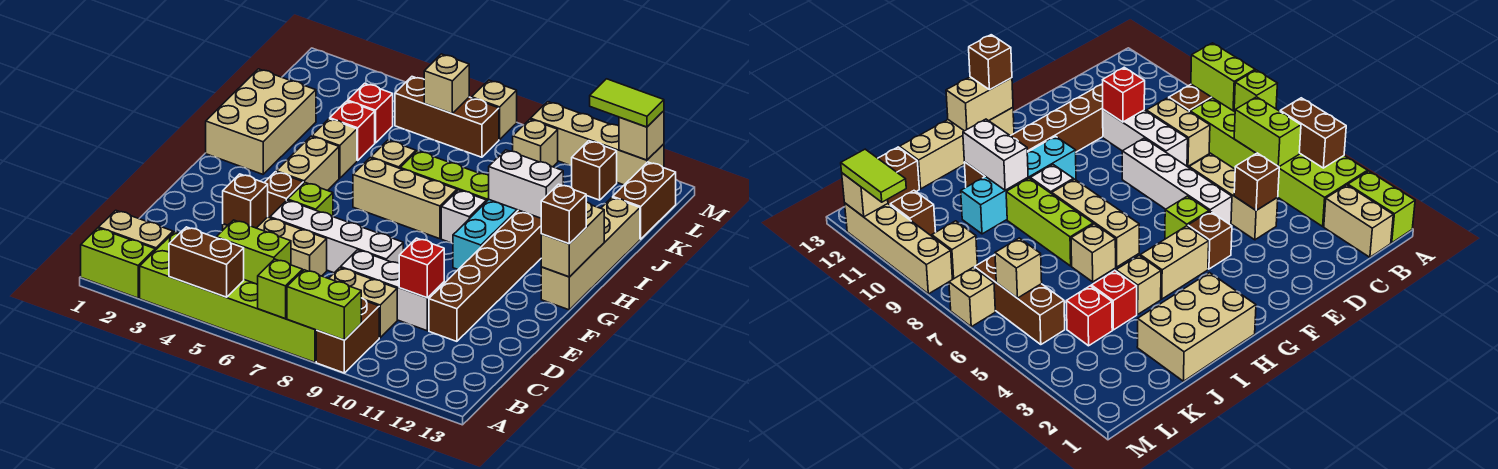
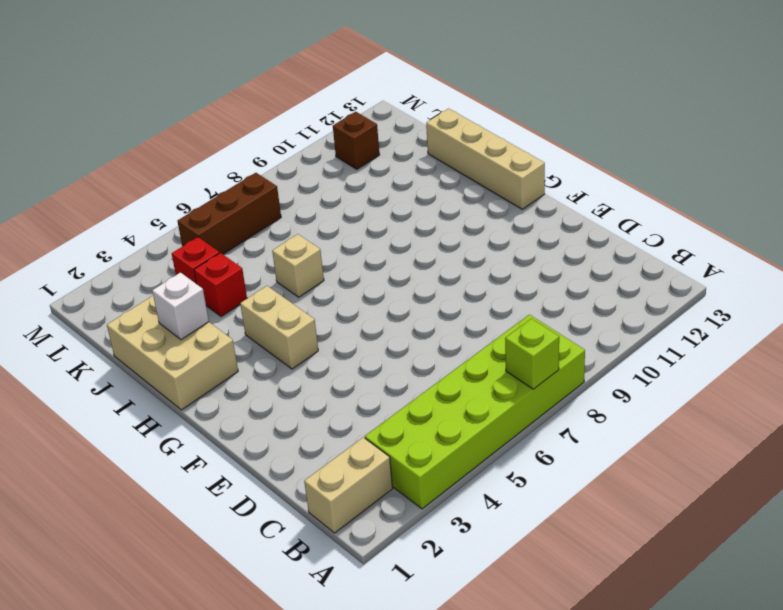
white 1x1 brick [152,273,209,340] -> white 1x1 brick moved to [441,190,486,244]
none -> lime 1x2 brick [81,228,155,298]
none -> brown 1x2 brick [316,298,379,373]
none -> tan 1x2 brick [329,268,397,338]
none -> tan 1x3 brick [223,217,327,276]

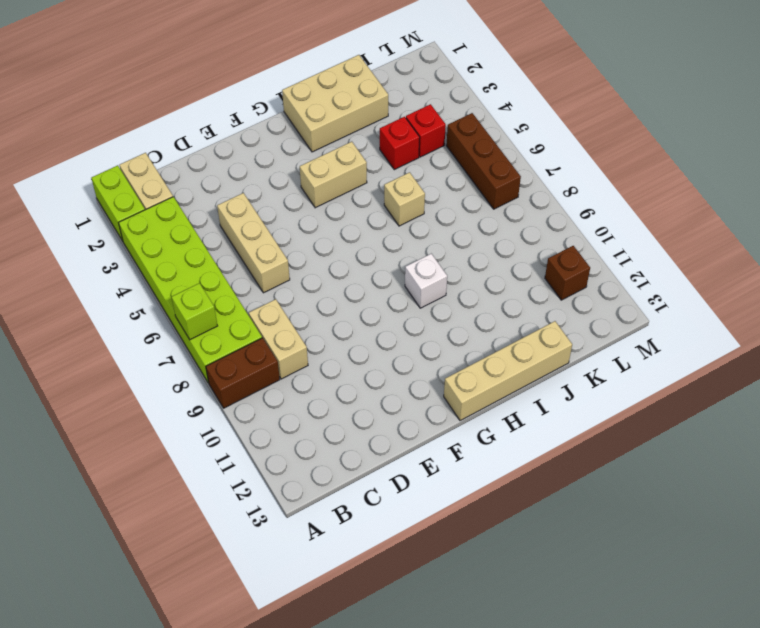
none -> white 1x3 brick [341,250,444,331]
none -> brown 1x6 brick [429,210,541,341]
none -> white 1x4 brick [270,200,403,273]
none -> brown 1x1 brick [264,172,303,218]

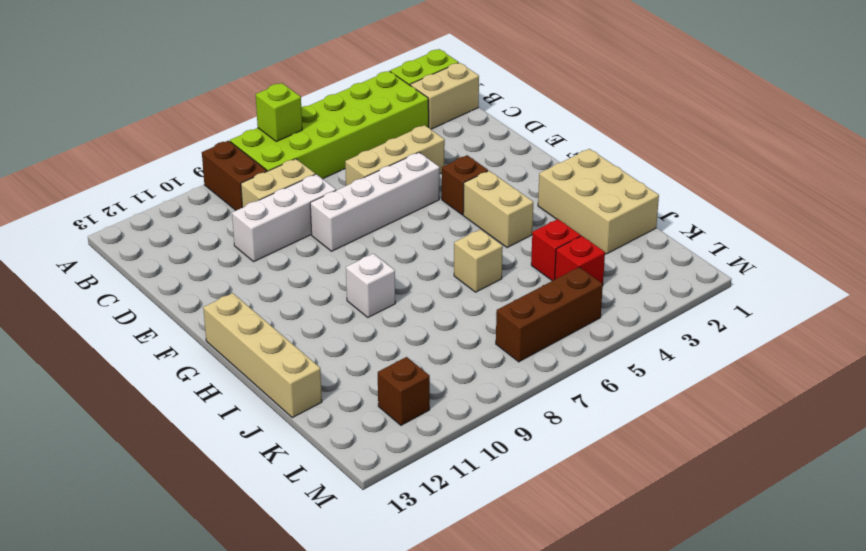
none -> brown 1x6 brick [429,210,541,341]
none -> lime 1x1 brick [288,183,333,217]
none -> cyan 1x4 brick [453,200,518,269]
none -> tan 1x3 brick [353,158,457,239]

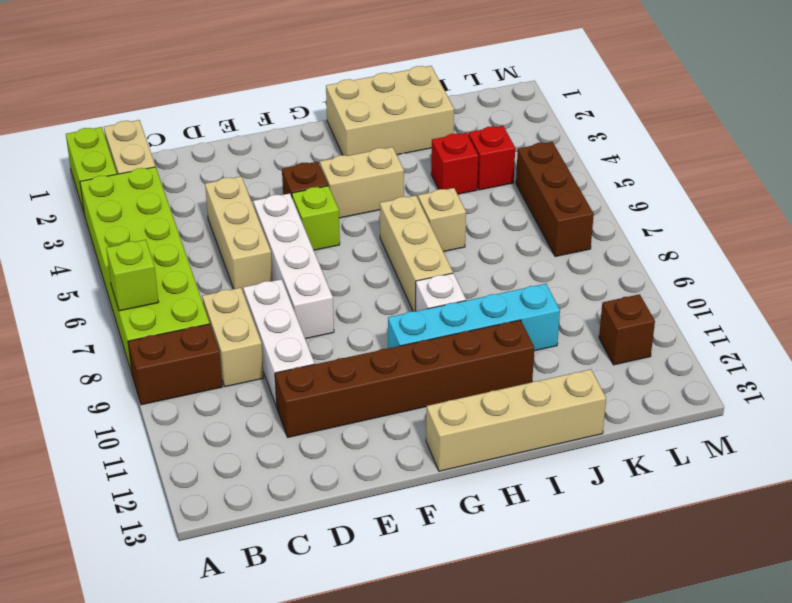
none -> tan 1x1 brick [312,119,357,178]
none -> lime 1x3 brick [400,151,489,202]
none -> brown 1x2 brick [613,162,676,239]
none -> tan 1x1 brick [513,119,558,167]

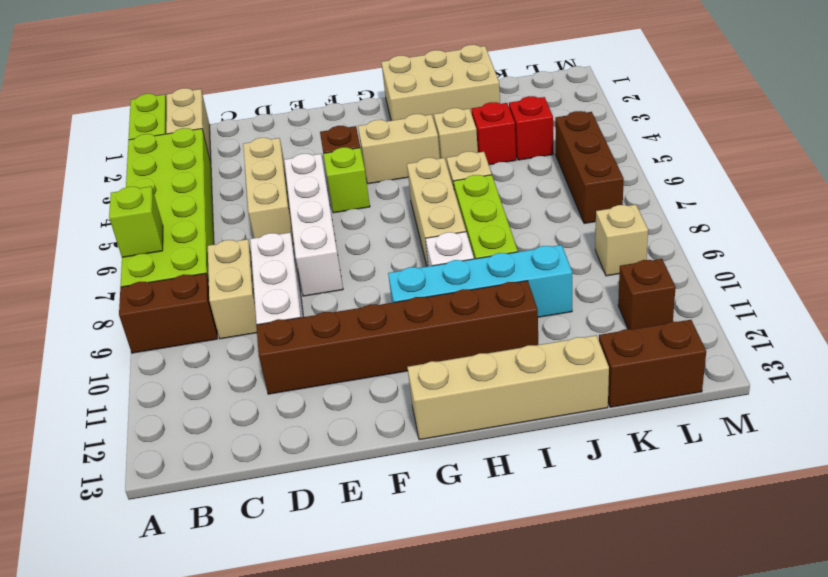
none -> tan 1x1 brick [472,80,517,140]
none -> tan 1x4 brick [531,102,664,185]
none -> brown 1x2 brick [169,227,244,297]
none -> lime 1x2 brick [287,270,361,340]

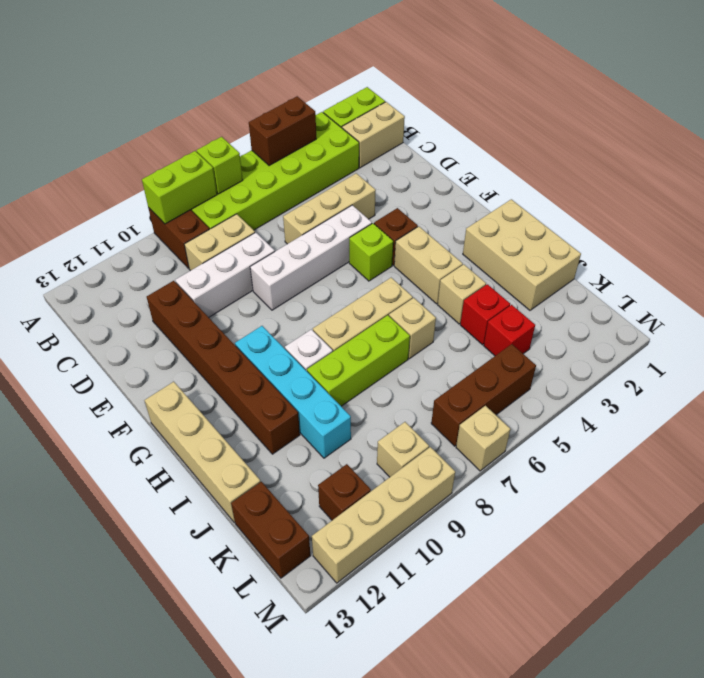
none -> lime 1x2 brick [216,220,291,284]
none -> brown 1x1 brick [223,174,268,228]
none -> red 1x1 brick [399,238,444,298]
none -> tan 1x2 brick [541,202,604,277]

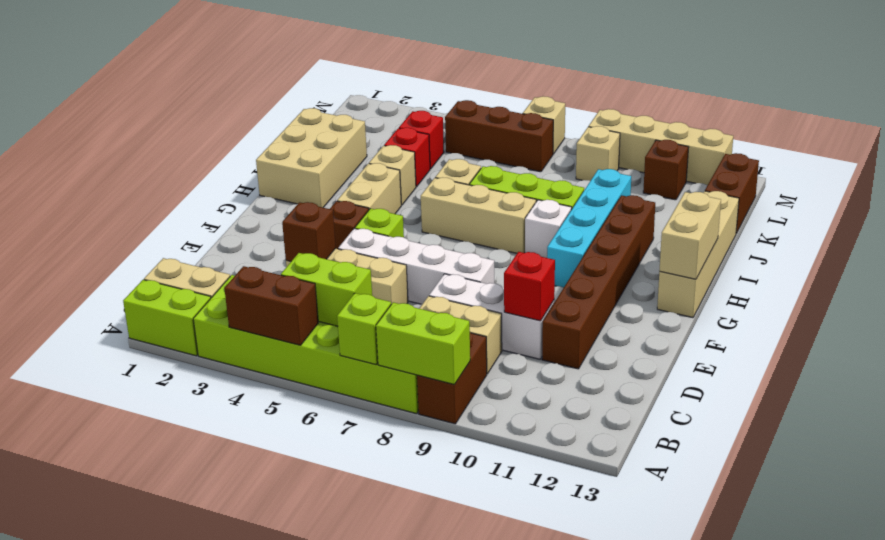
none -> white 1x2 brick [489,150,563,218]
none -> tan 1x1 brick [424,54,469,113]
none -> tan 1x1 brick [619,111,664,160]
none -> brown 1x1 brick [541,184,586,244]

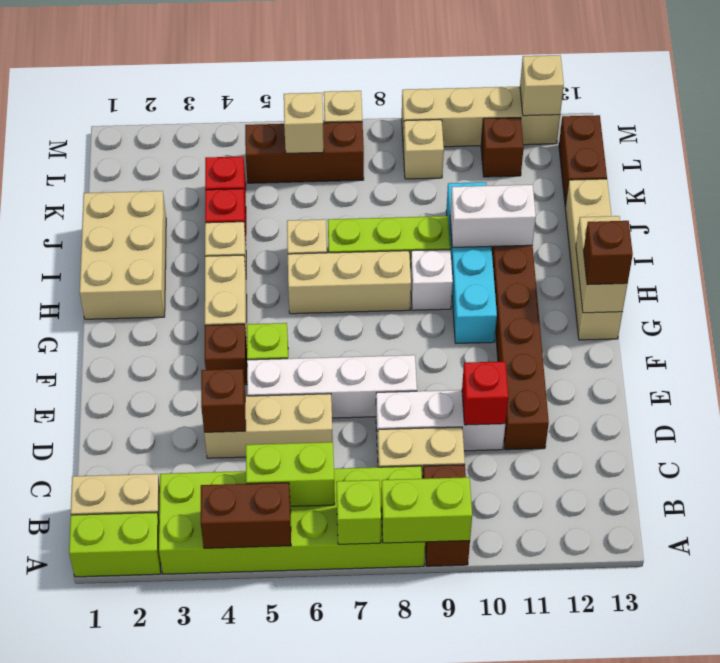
none -> lime 1x2 tile [590,79,664,127]

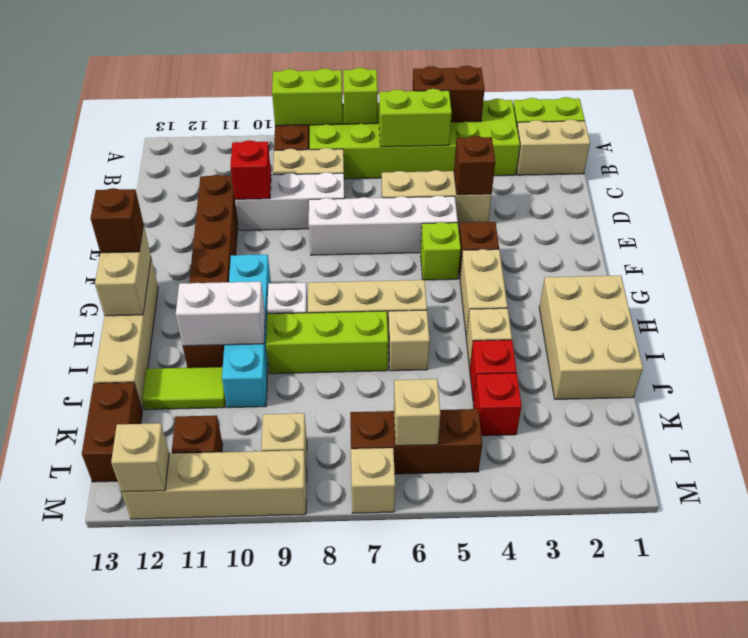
lime 1x2 tile [142,367,226,410] -> lime 1x2 tile moved to [590,79,664,127]

